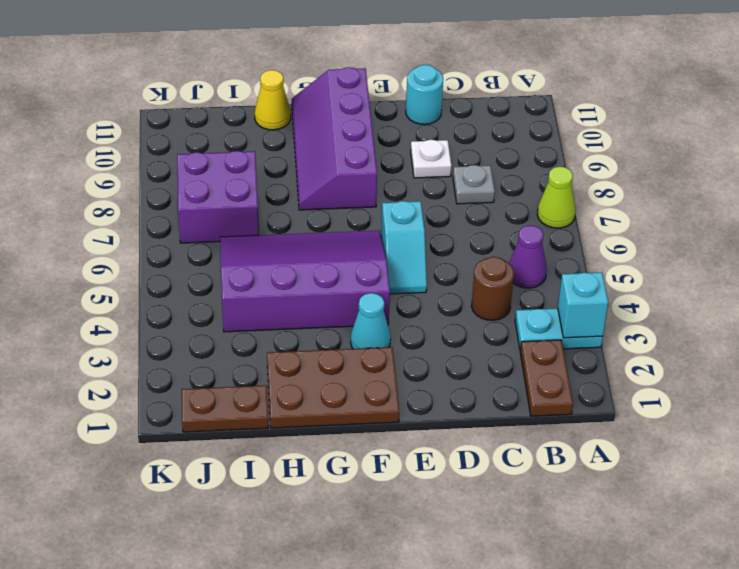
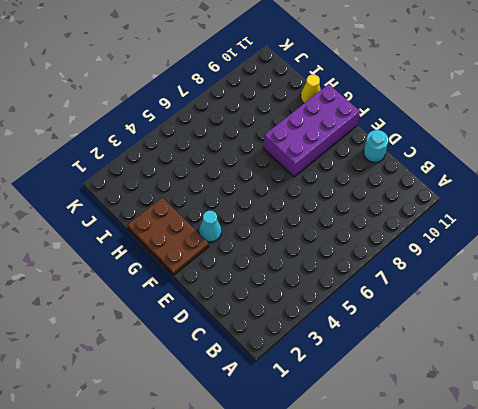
purple 2x4 brick [264,84,360,177] -> purple 2x4 slope [292,67,377,210]
none -> cyan 1x2 plate [515,308,603,350]
none -> lime 1x1 cone [537,167,576,228]
none -> brown 1x2 plate [520,340,573,416]

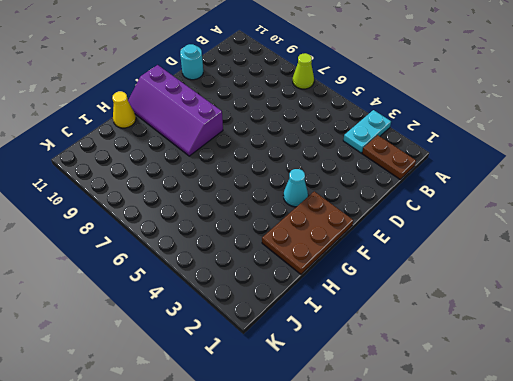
none -> purple 1x1 cone [509,225,547,288]
none -> brown 1x1 round brick [472,257,514,320]
none -> grey 1x1 plate [453,165,495,204]

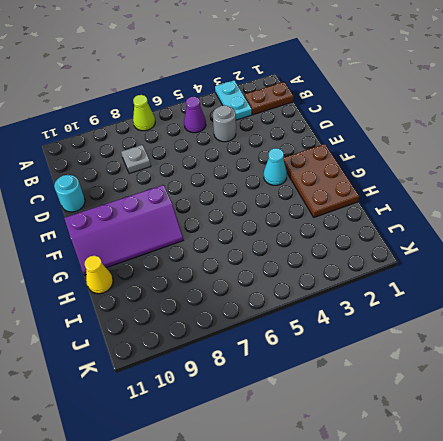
grey 1x1 round brick [213,105,236,142] -> brown 1x1 round brick [472,257,514,320]
none -> white 1x1 plate [411,140,451,178]
none -> cyan 1x2 slope [381,201,427,294]
none -> purple 3x4 slope [220,231,390,332]

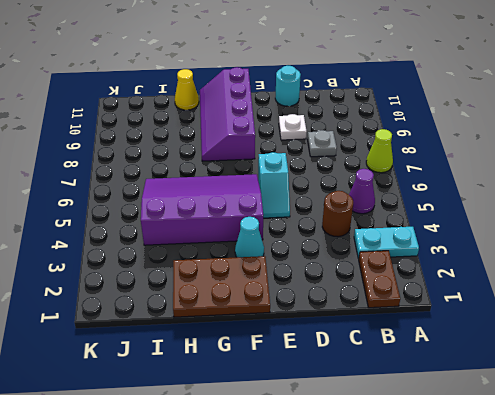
none -> brown 1x2 plate [182,385,268,432]
none -> purple 2x2 brick [177,151,259,243]
none -> cyan 1x1 brick [558,273,608,338]

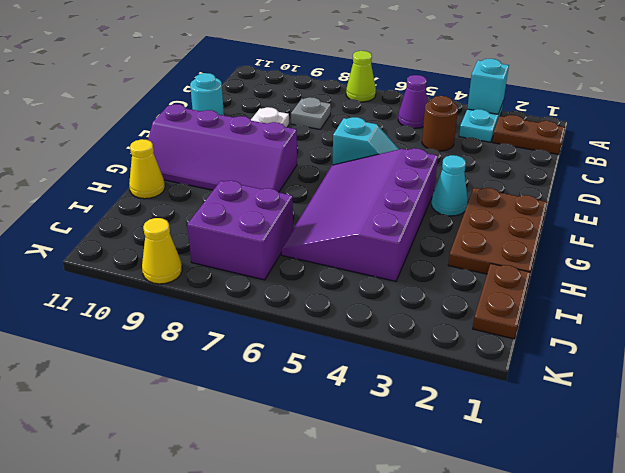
yellow 1x1 cone [142,218,182,284] -> none

